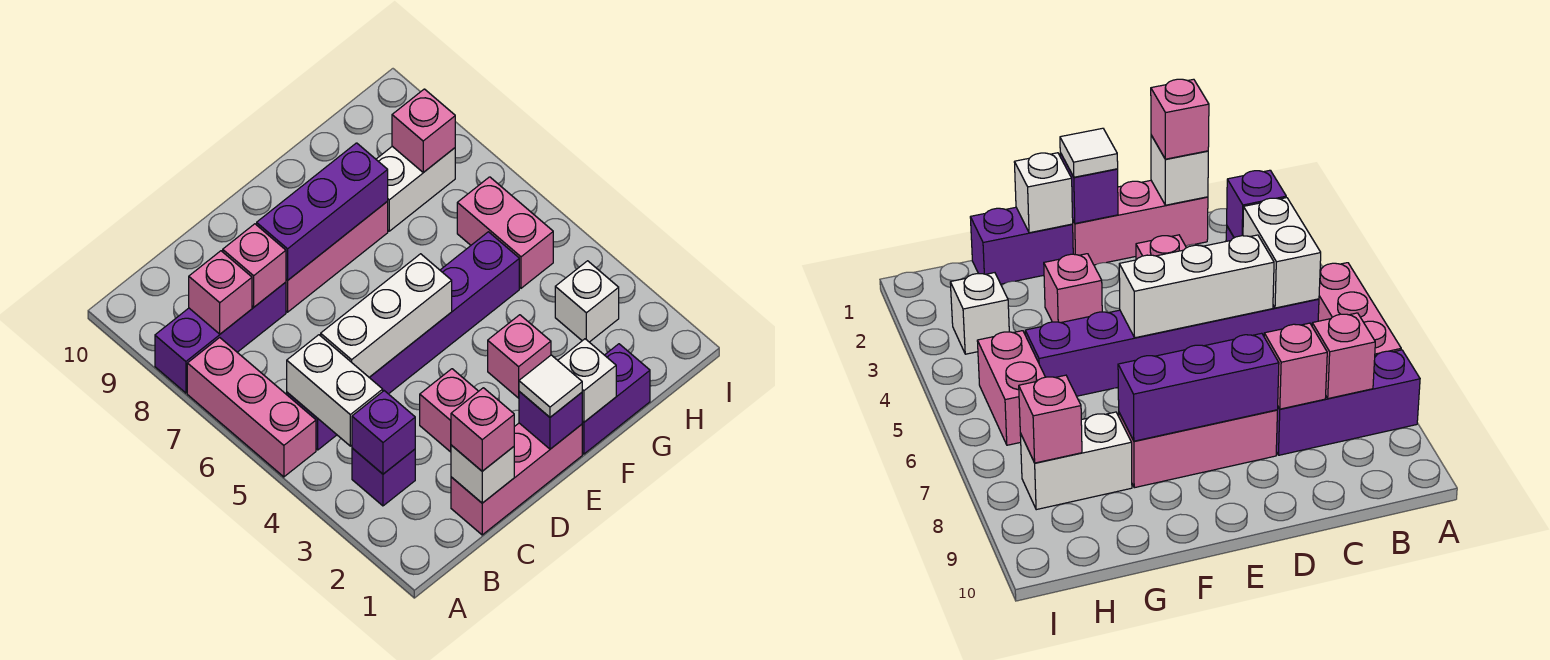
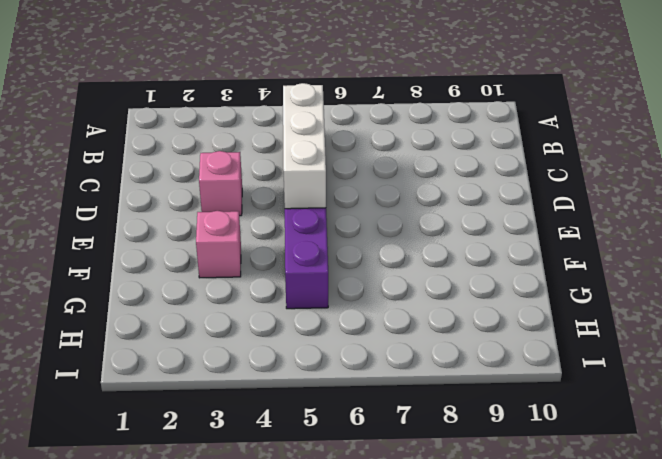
none -> pink 1x3 brick [187,338,316,477]
none -> purple 1x3 brick [155,282,286,393]
none -> purple 1x1 brick [352,448,415,506]

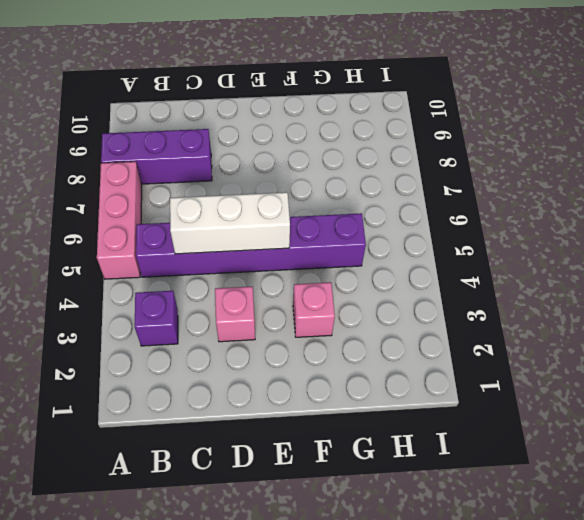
none -> pink 1x3 brick [451,423,582,535]
none -> pink 1x3 brick [286,202,388,312]
none -> purple 1x2 brick [582,344,650,454]

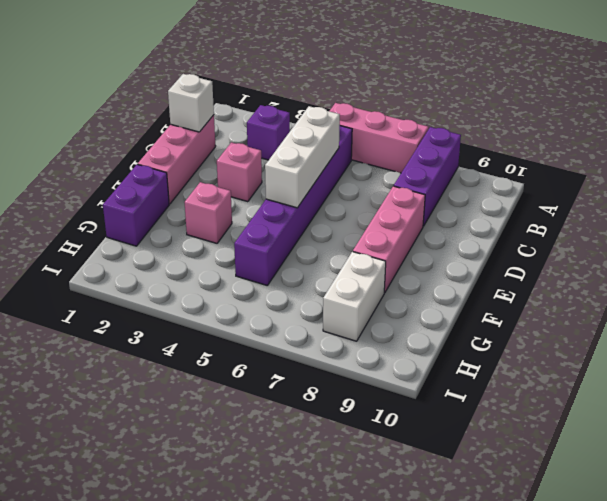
none -> white 1x1 brick [555,261,619,342]
none -> pink 1x2 brick [457,177,553,288]
none -> purple 1x1 brick [352,391,415,474]

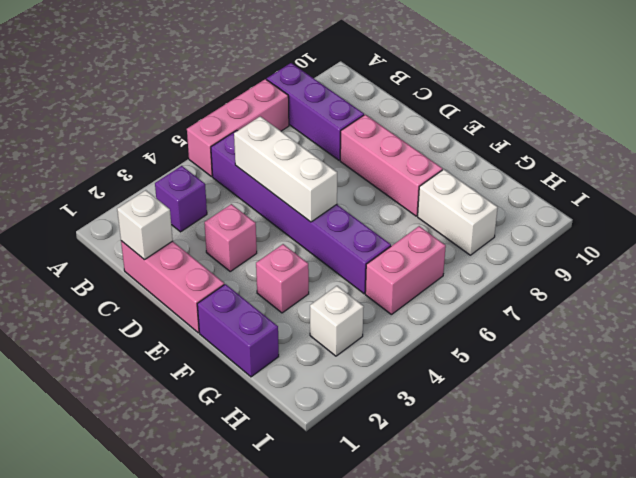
none -> purple 1x1 brick [352,391,415,474]
none -> white 1x2 brick [287,335,383,446]
none -> pink 1x1 brick [189,251,252,334]

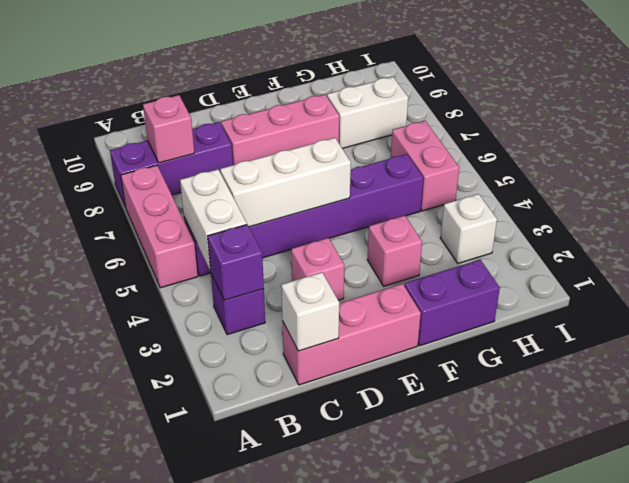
none -> pink 1x1 brick [223,224,286,307]
none -> purple 1x3 brick [257,143,388,280]
none -> purple 1x1 brick [519,391,582,449]

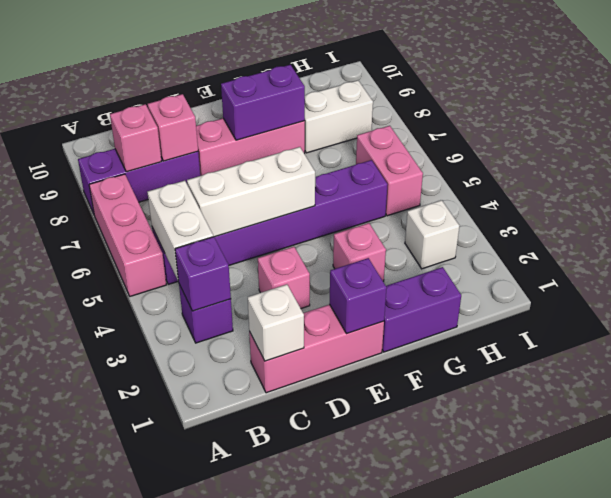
purple 1x2 brick [221,65,305,140] -> purple 1x3 brick [257,143,388,280]
none -> white 1x1 brick [558,339,616,422]
none -> pink 1x1 brick [392,89,455,172]
none -> pink 1x1 brick [451,388,514,471]

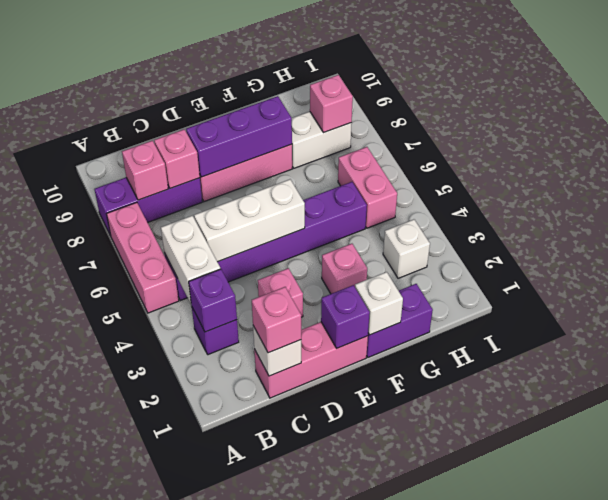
none -> white 1x1 tile [519,355,582,417]

